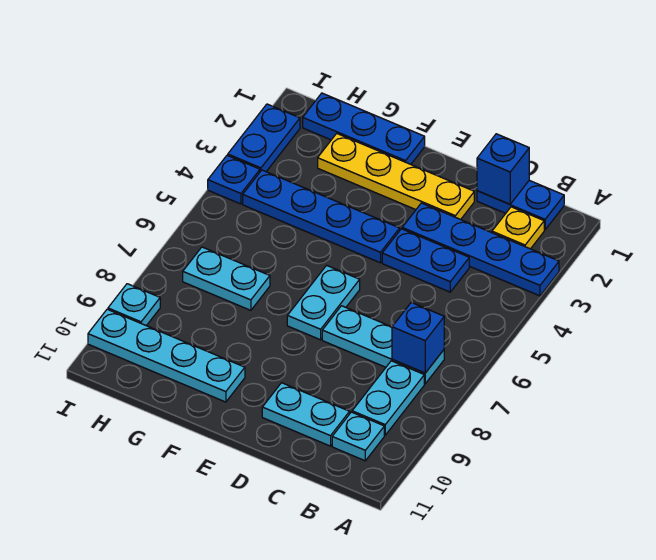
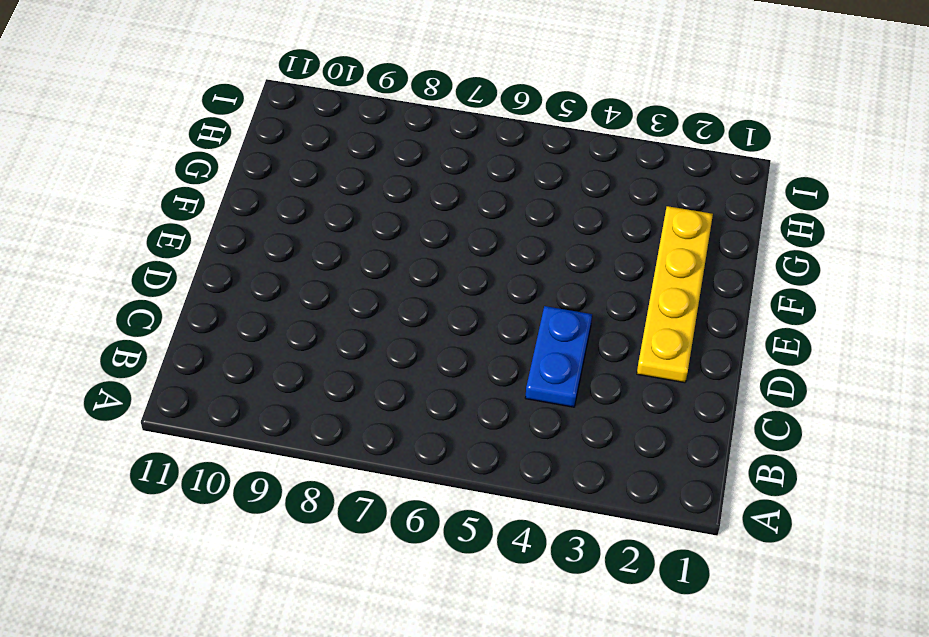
none -> blue 1x4 plate [402,203,559,296]
none -> blue 1x2 plate [477,180,564,230]
none -> yellow 1x1 plate [492,207,544,249]

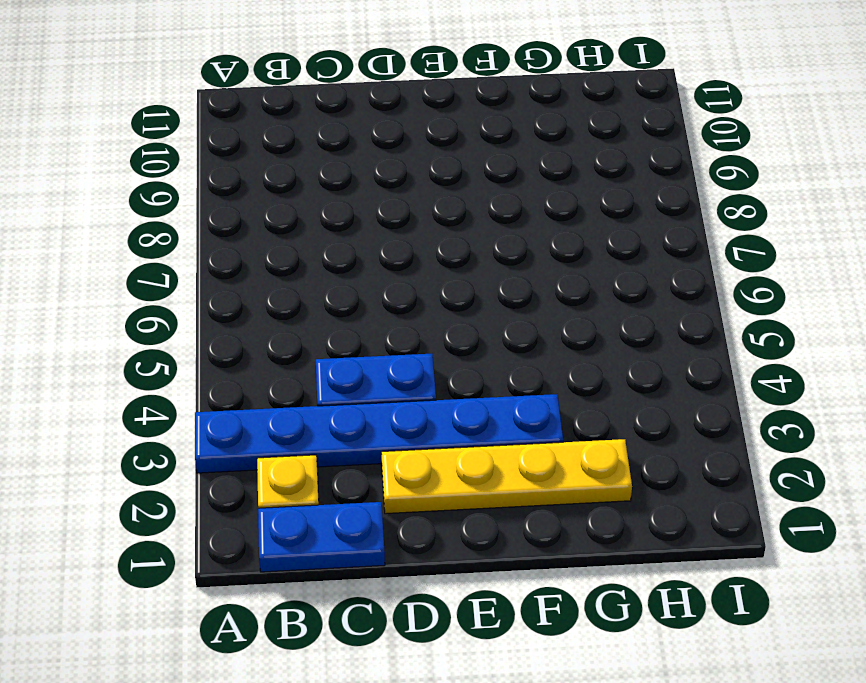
blue 1x6 plate [195,394,563,473] -> blue 1x4 plate [402,203,559,296]
none -> cyan 1x3 plate [322,306,444,384]
none -> cyan 1x2 plate [352,361,424,435]
none -> cyan 1x1 plate [332,412,384,461]

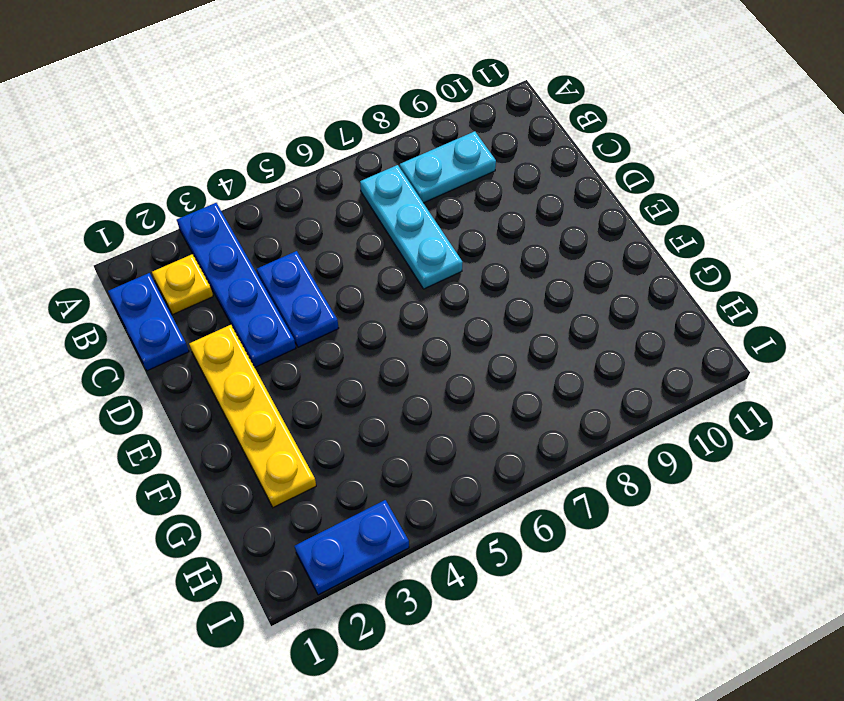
none -> cyan 1x1 plate [332,412,384,461]
none -> cyan 1x2 plate [262,383,350,446]
none -> blue 1x4 plate [243,170,400,263]

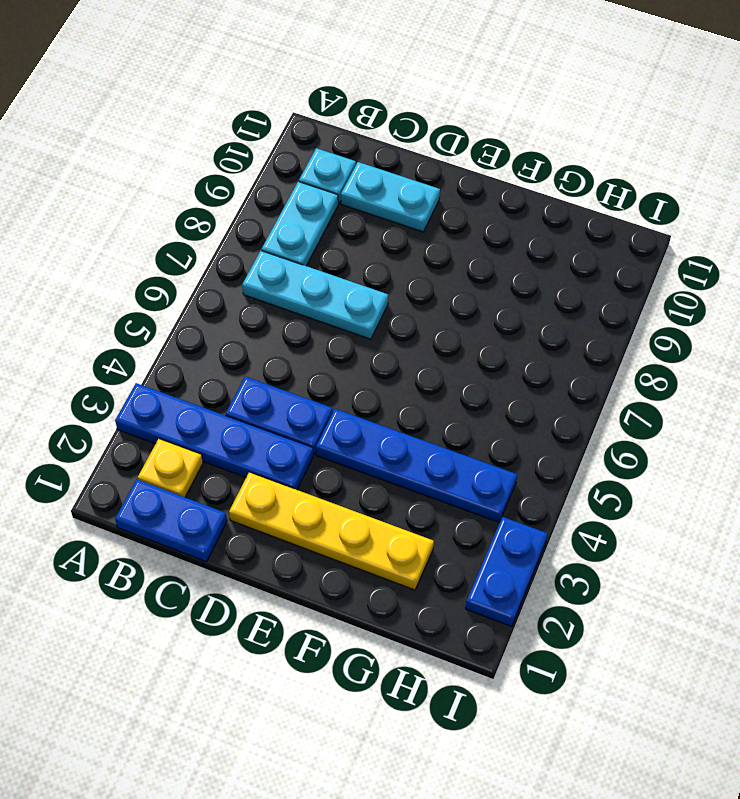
none -> cyan 1x2 plate [287,265,360,340]
none -> blue 1x3 plate [303,93,425,164]
none -> cyan 1x4 plate [88,309,245,402]

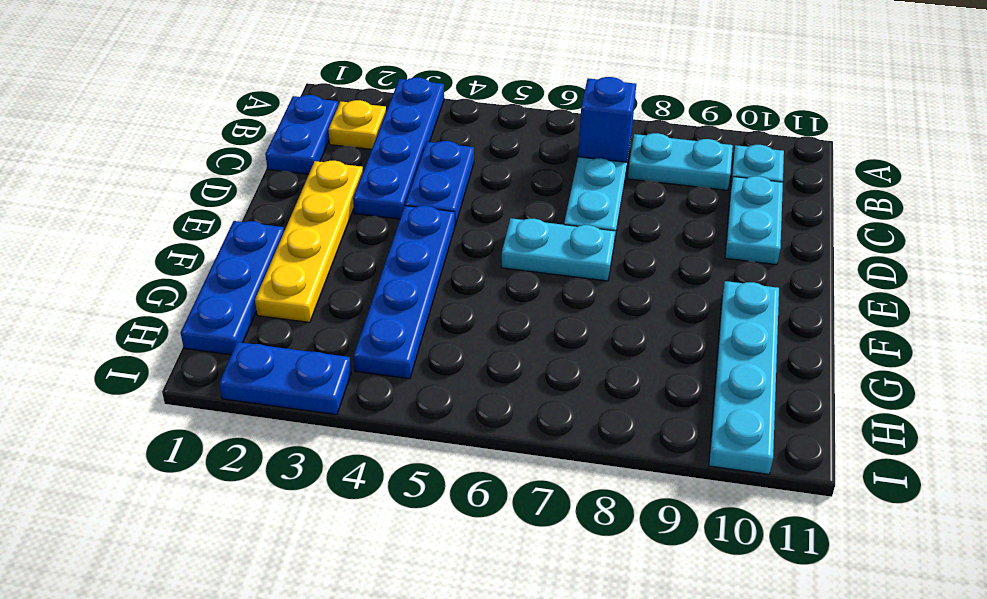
none -> cyan 1x2 plate [183,247,270,310]
none -> blue 1x1 plate [208,155,260,204]
none -> cyan 1x1 plate [108,284,160,326]

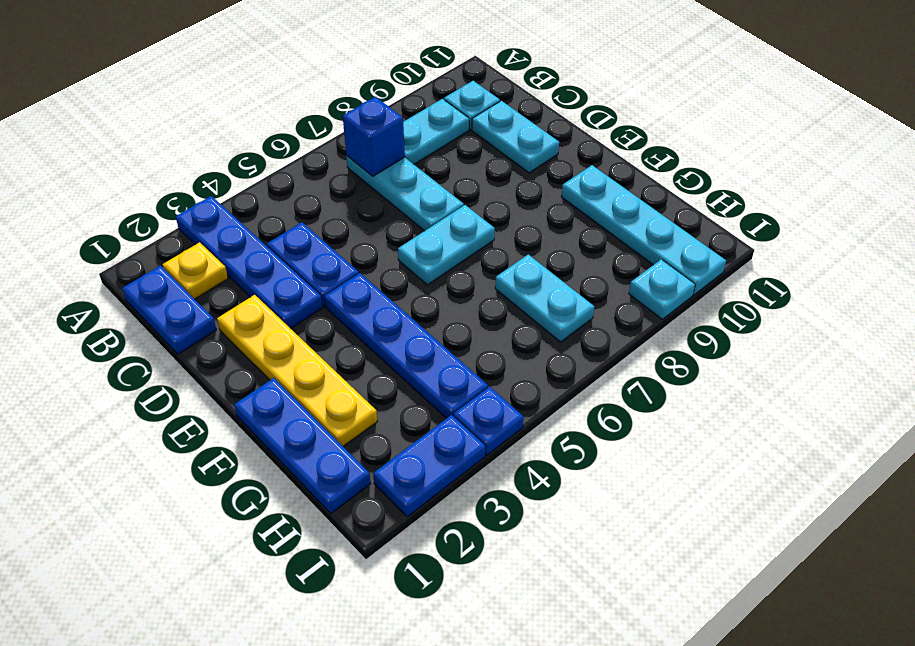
none -> blue 1x1 brick [477,134,529,204]

